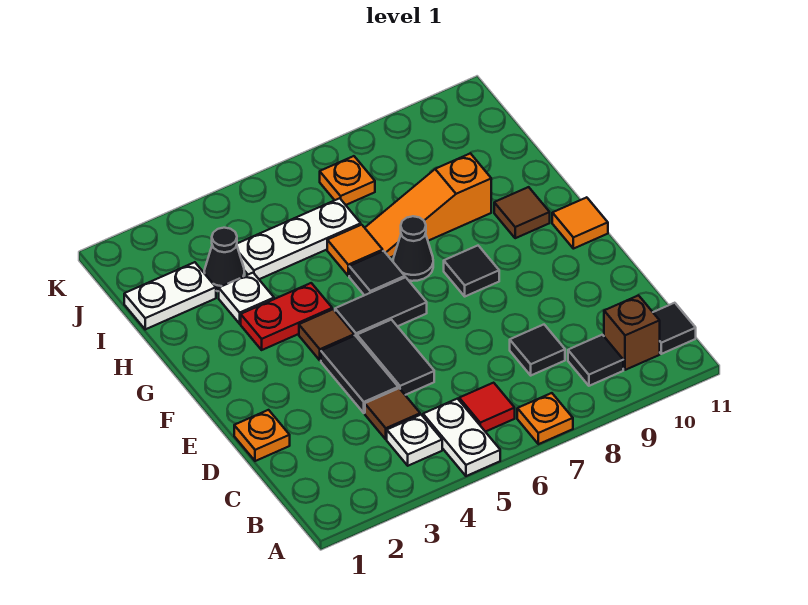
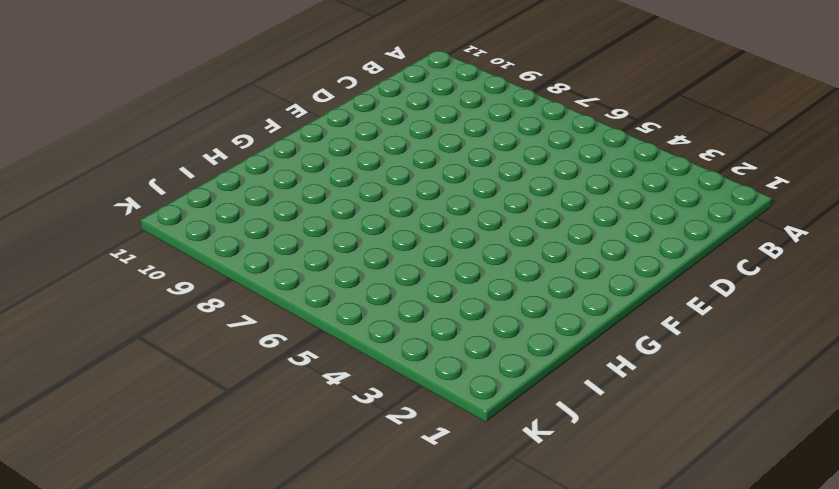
none -> white 1x2 plate [423,399,500,476]
none -> orange 1x1 plate [517,393,573,444]
none -> white 1x1 plate [387,415,442,466]

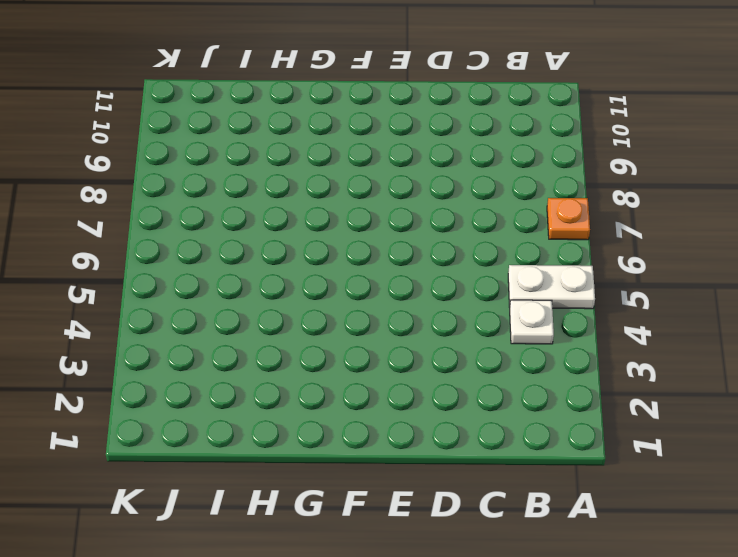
none -> red 1x1 tile [459,383,515,432]
none -> black 1x1 tile [568,335,623,386]
none -> brown 1x1 brick [604,295,660,370]

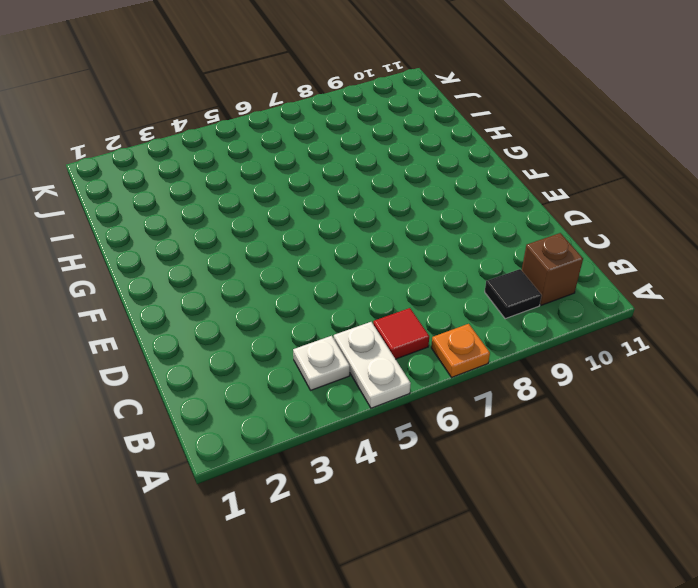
none -> black 1x1 tile [653,303,696,354]
none -> brown 1x1 tile [365,388,420,439]
none -> black 1x1 tile [510,325,565,375]

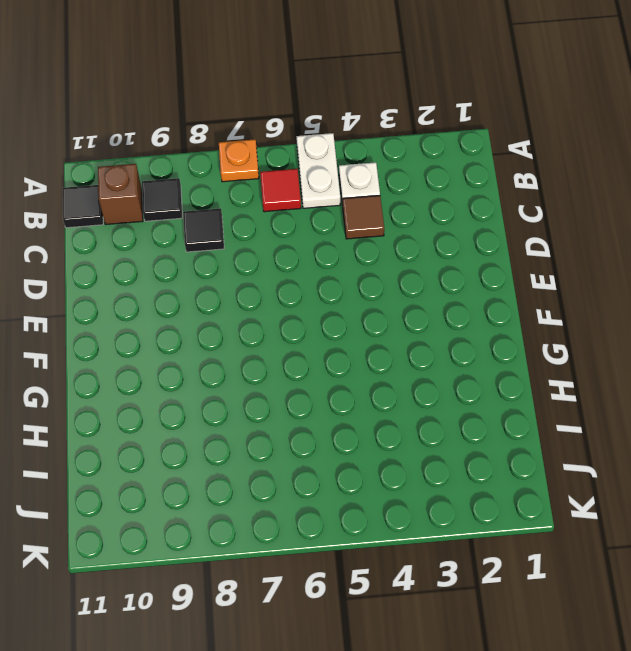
none -> orange 1x1 plate [234,410,290,461]
none -> black 1x2 tile [321,336,398,413]
none -> black 1x2 tile [357,320,434,395]

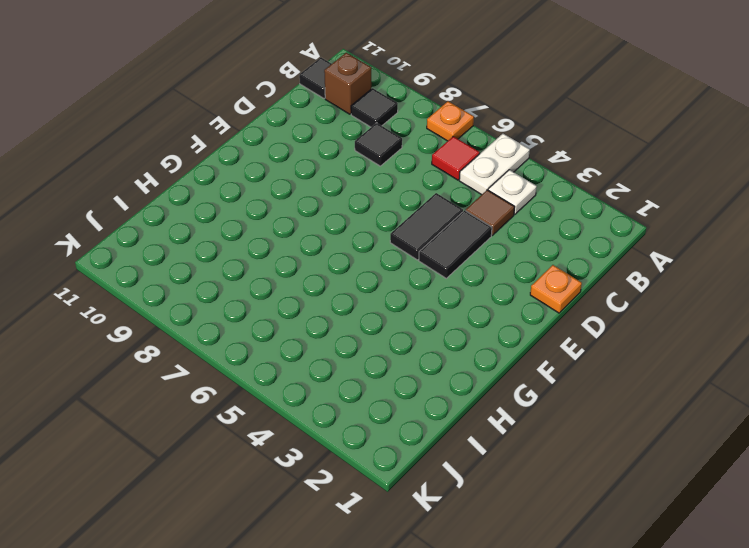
none -> brown 1x1 tile [299,309,354,360]
none -> black 1x2 tile [335,277,427,337]
none -> black 1x1 tile [444,246,499,296]

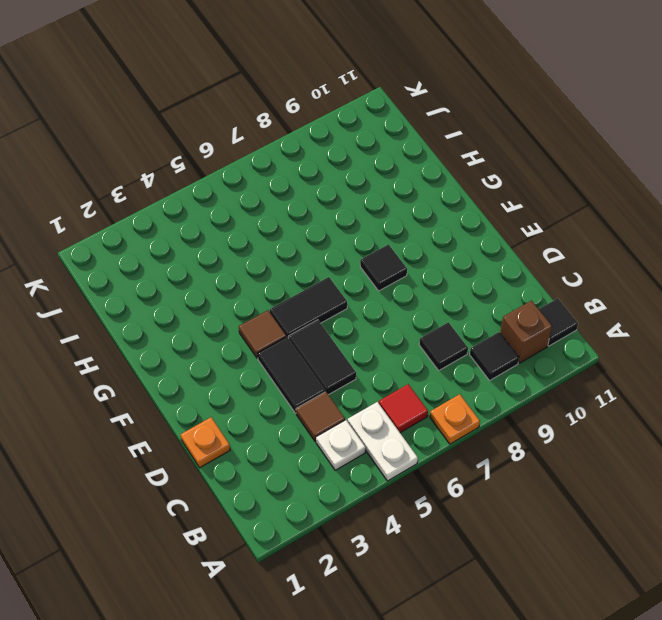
none -> orange 1x1 tile [552,197,608,249]
none -> red 1x2 plate [241,283,332,350]
none -> black 1x1 tile [349,251,405,295]

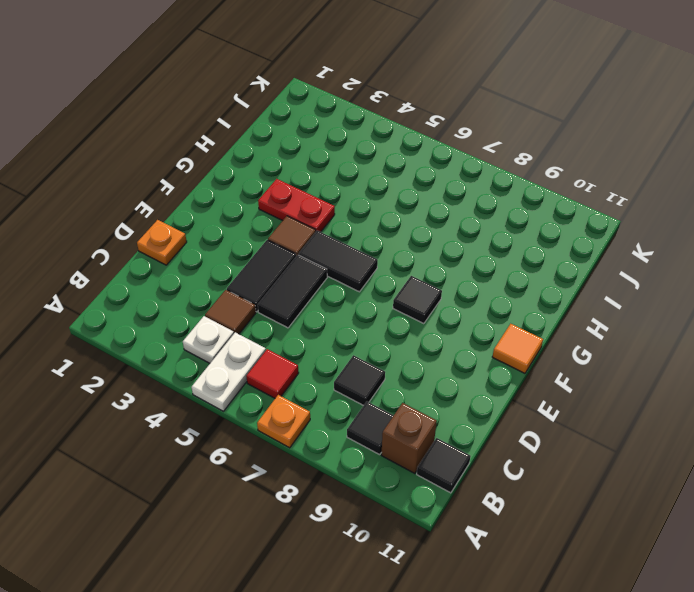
none -> black 1x1 tile [349,251,405,295]
none -> black 1x1 cone [393,216,433,281]
none -> brown 1x1 tile [494,187,550,238]

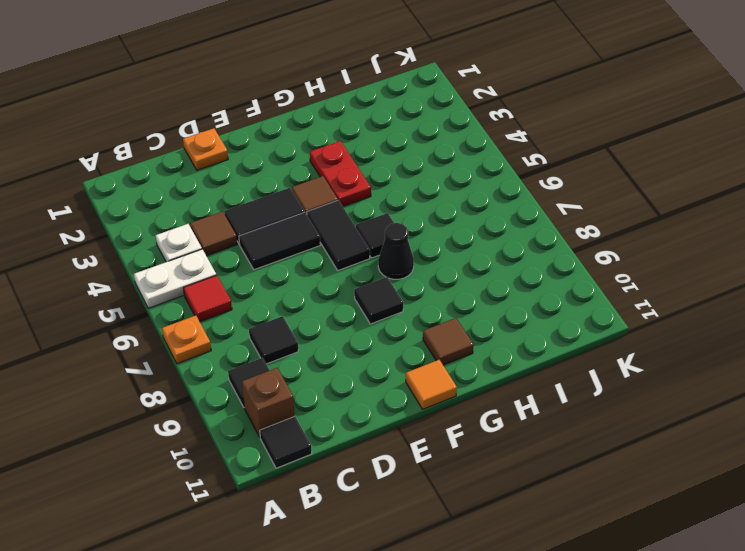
none -> white 1x1 plate [219,273,274,324]
none -> orange 1x1 tile [327,225,383,276]
none -> orange 1x3 slope [365,153,491,258]

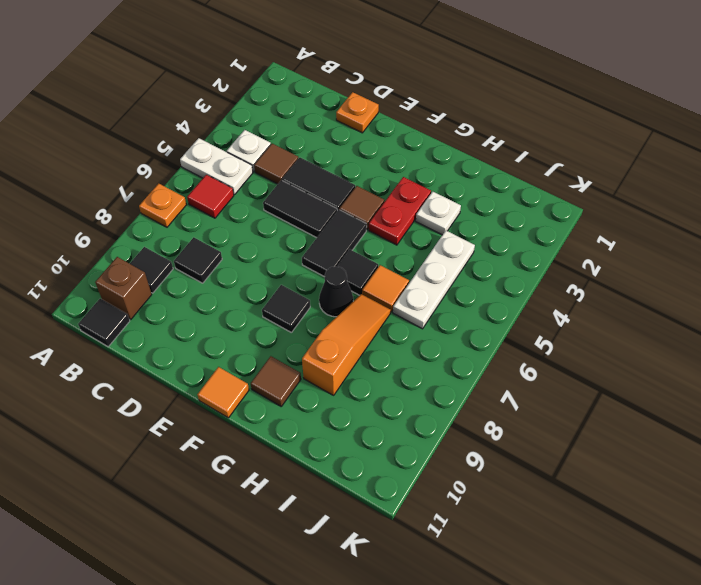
none -> white 1x2 plate [124,262,216,329]
none -> black 1x1 cone [204,228,245,291]
none -> orange 1x1 plate [320,156,375,205]

